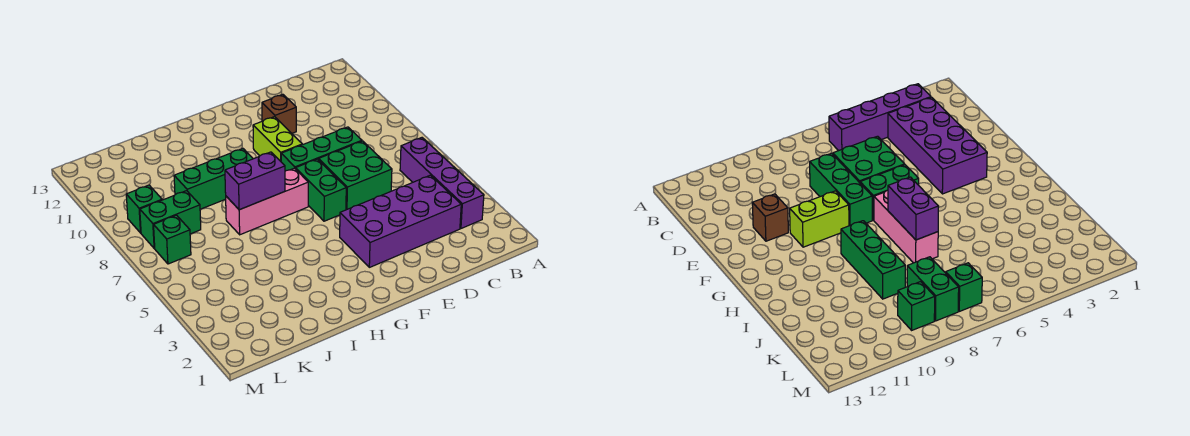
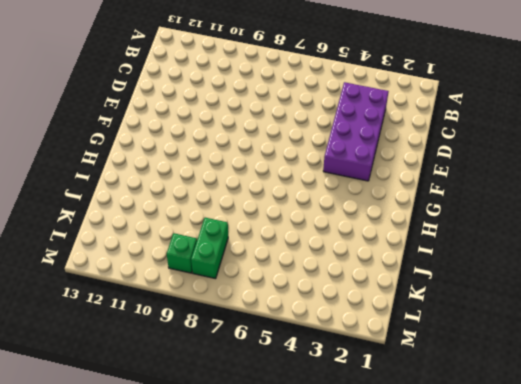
none -> purple 1x4 brick [400,138,484,228]
none -> green 2x2 brick [319,141,392,210]
none -> green 1x3 brick [281,127,362,171]

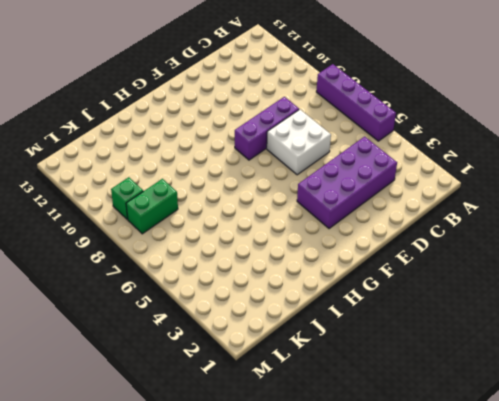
purple 1x4 brick [316,64,396,141] -> purple 1x4 brick moved to [400,138,484,228]
white 2x2 brick [267,109,331,175] -> green 2x2 brick [319,141,392,210]
purple 1x3 brick [235,97,299,160] -> green 1x3 brick [281,127,362,171]
none -> brown 1x1 brick [262,94,296,133]
none -> green 1x2 brick [296,159,346,221]
none -> lime 1x2 brick [253,117,302,161]

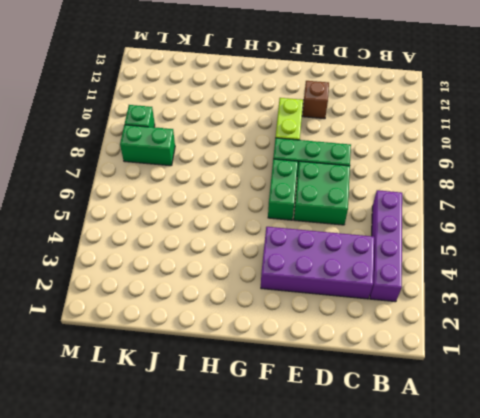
none -> pink 1x3 brick [226,168,308,235]
none -> green 1x3 brick [174,149,253,209]
none -> green 1x1 brick [154,215,191,264]

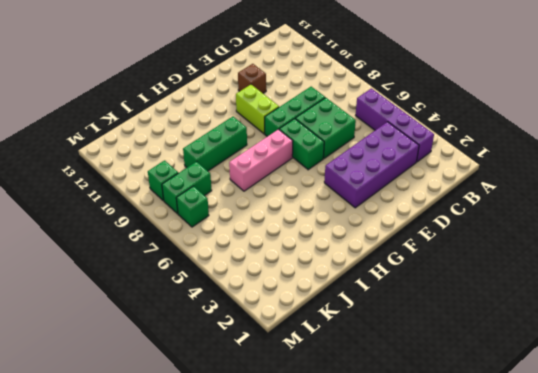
none -> purple 1x2 brick [225,152,285,210]

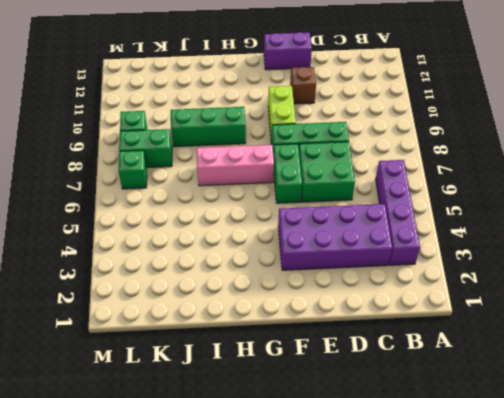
purple 1x2 brick [264,32,312,70] -> purple 1x2 brick moved to [225,152,285,210]

